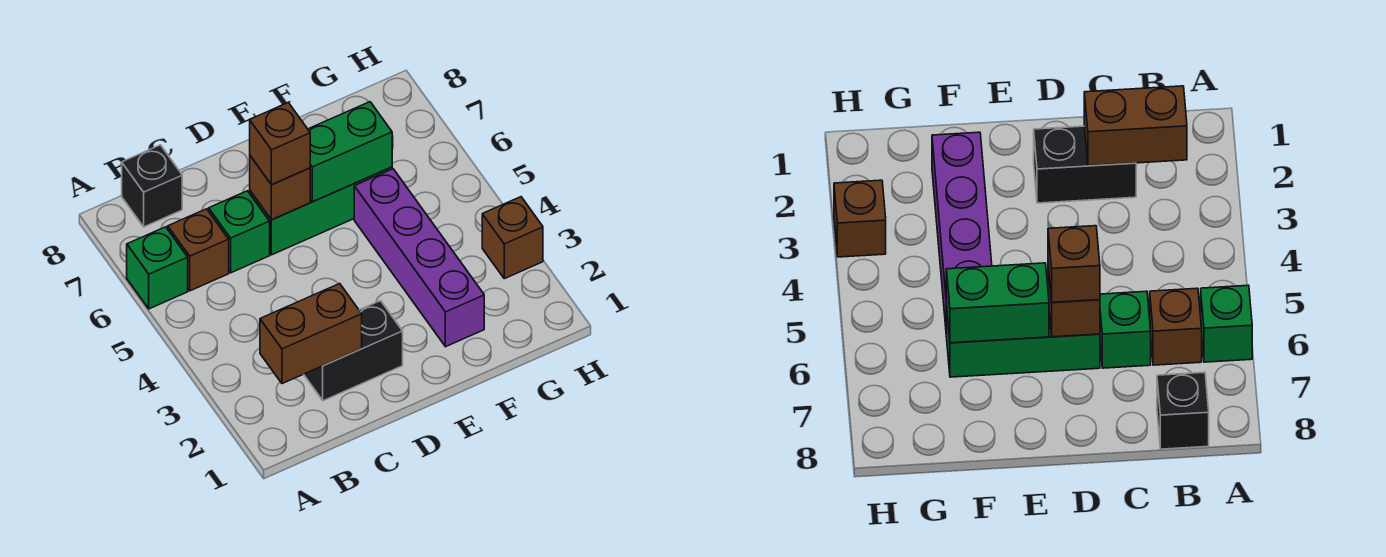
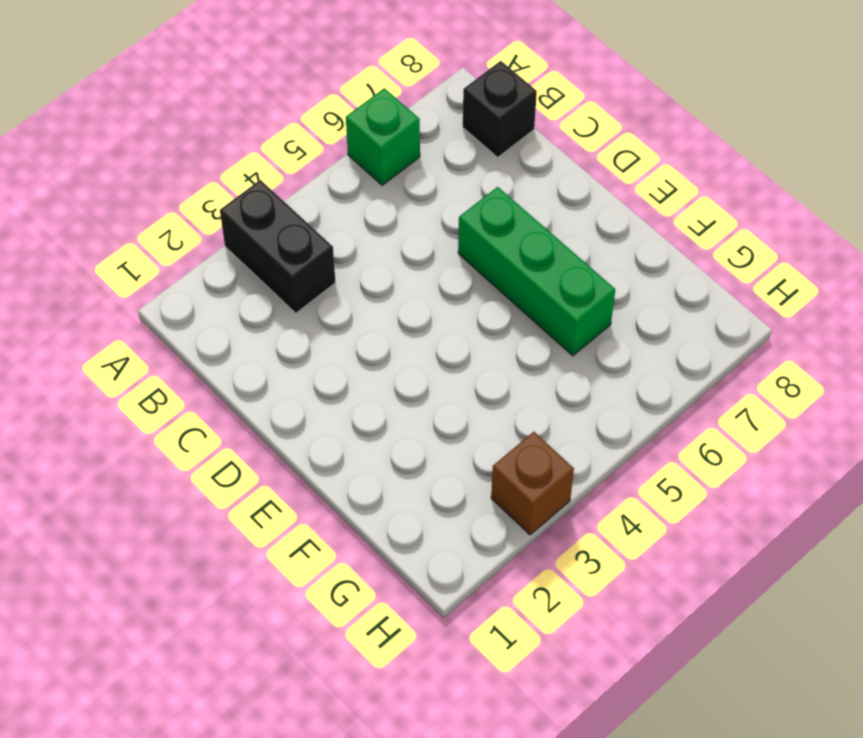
black 1x2 brick [220,180,336,313] -> black 1x2 brick moved to [304,301,403,401]
none -> brown 1x1 brick [168,209,229,291]
none -> green 1x1 brick [209,191,270,273]
none -> purple 1x4 brick [354,169,484,347]

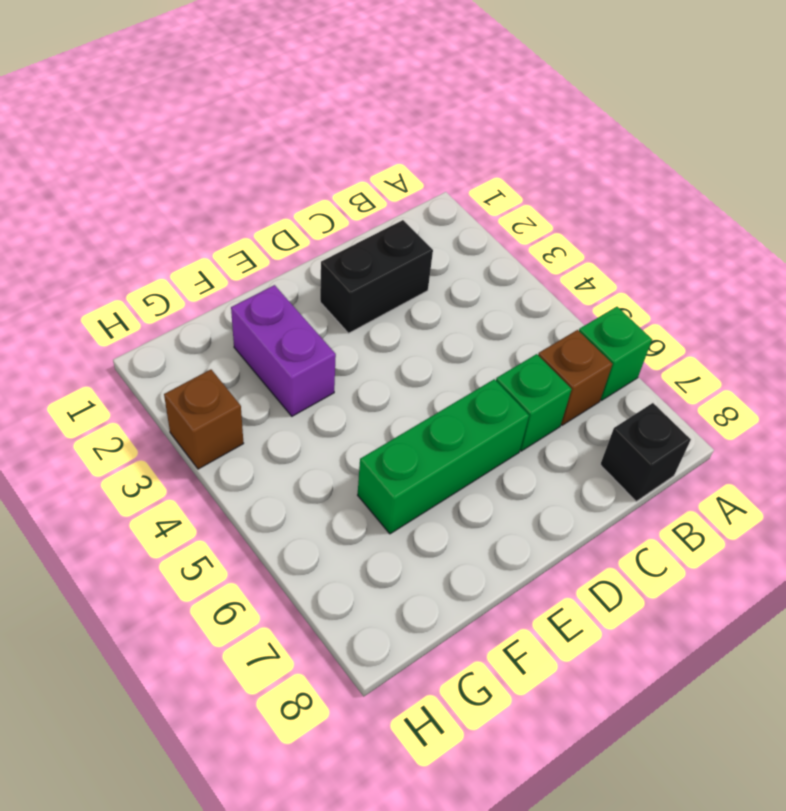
purple 1x2 brick [231,285,336,416] -> purple 1x4 brick [354,169,484,347]
none -> brown 1x2 brick [260,284,362,384]
none -> brown 1x1 brick [250,156,310,220]
none -> green 1x2 brick [308,102,392,202]

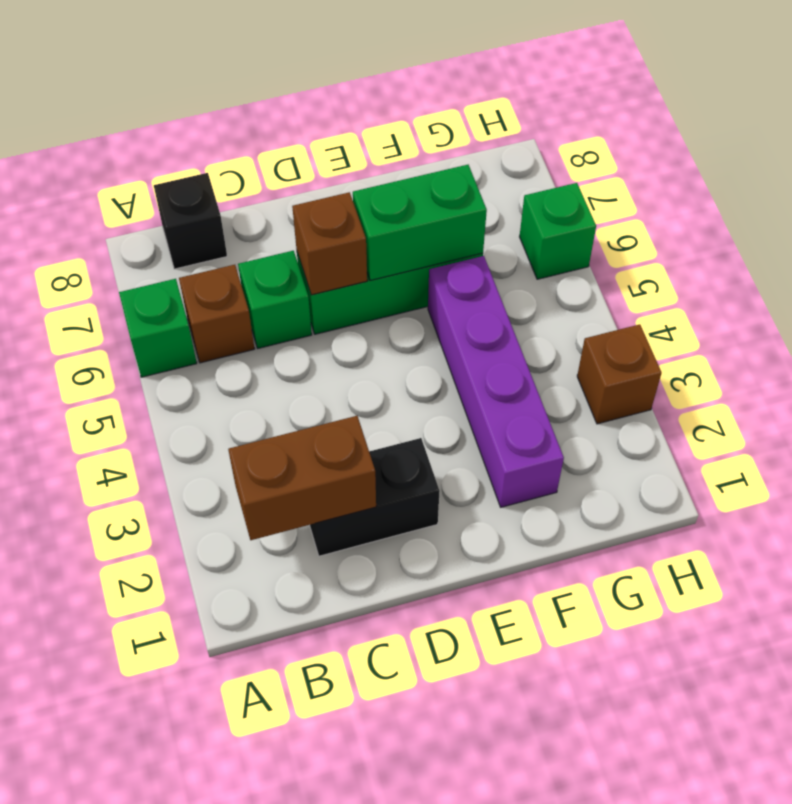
green 1x1 brick [520,183,596,279] -> none
none -> brown 1x1 brick [250,103,310,185]

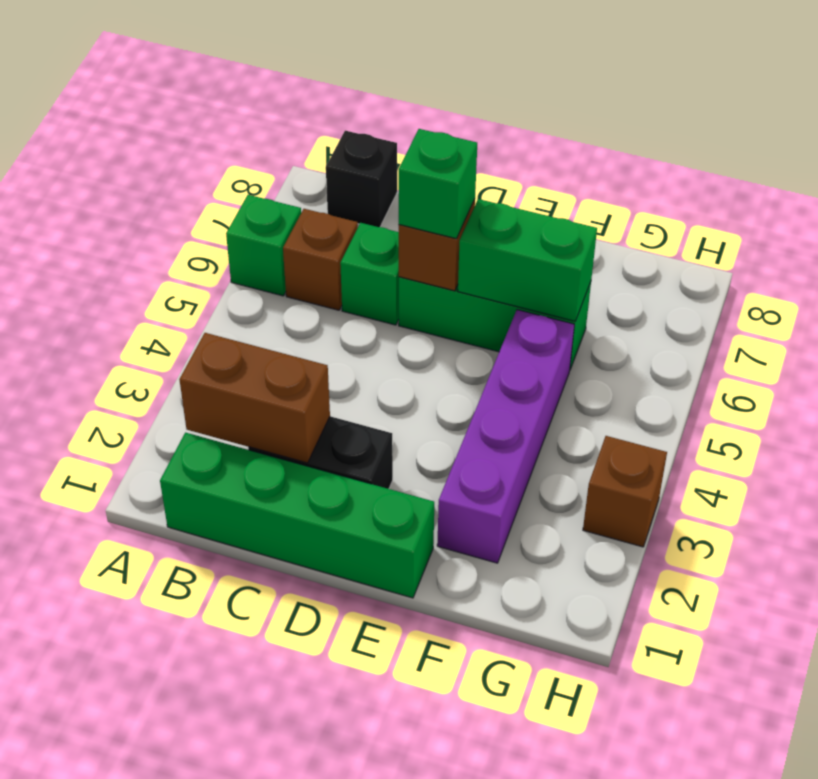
green 1x4 brick [160,433,434,598] -> none
green 1x1 brick [399,129,477,239] -> brown 1x1 brick [250,103,310,185]

